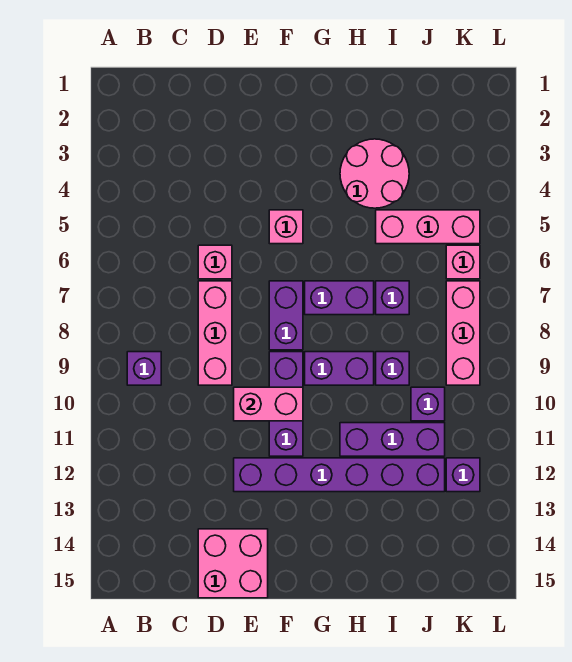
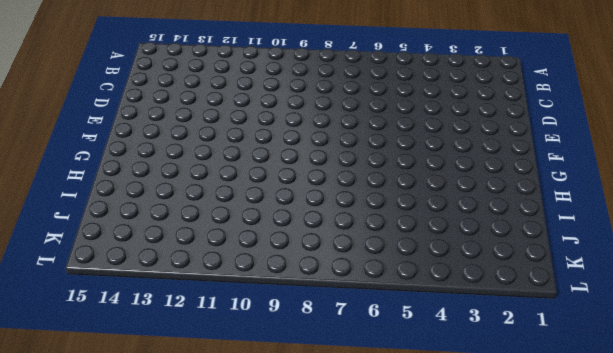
none -> purple 1x1 brick [127,352,161,385]
none -> pink 1x1 brick [198,245,232,279]
none -> pink 1x3 brick [198,281,232,385]

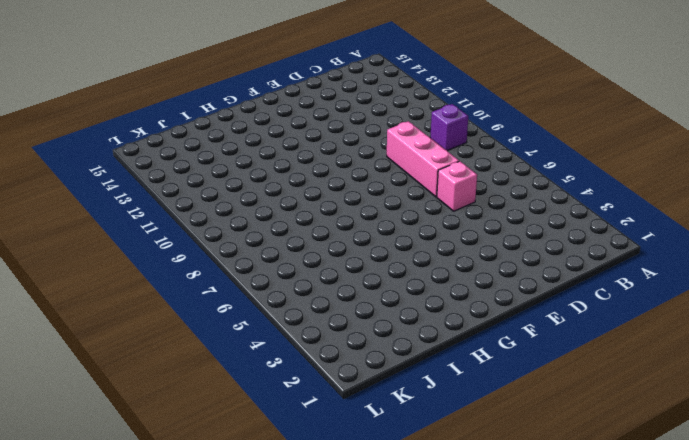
none -> pink 2x2 brick [198,529,268,598]
none -> purple 1x6 brick [234,458,445,492]
none -> pink 1x1 brick [269,210,303,244]

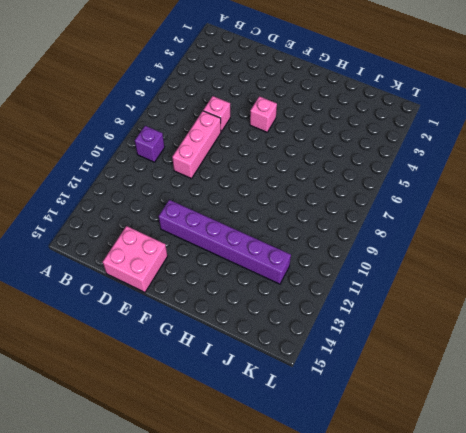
none -> purple 1x2 brick [269,281,303,350]
none -> purple 1x3 brick [269,352,303,456]
none -> purple 1x2 brick [305,281,374,315]

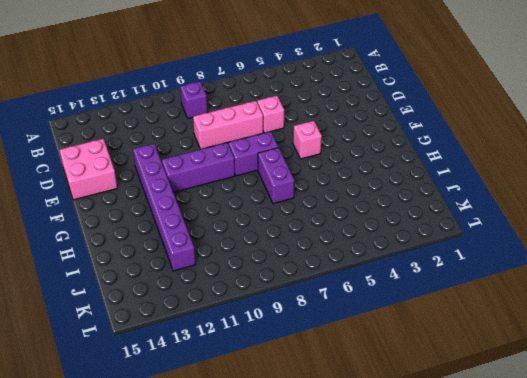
none -> purple 1x2 brick [305,352,374,385]
none -> pink 2x2 round brick [340,139,409,208]
none -> purple 1x3 brick [340,423,445,456]

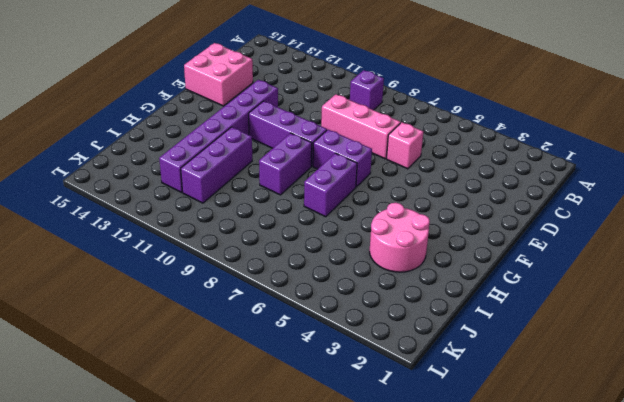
none -> pink 1x1 brick [269,210,303,244]
none -> pink 1x3 brick [376,210,480,244]
none -> purple 1x1 brick [376,281,409,315]

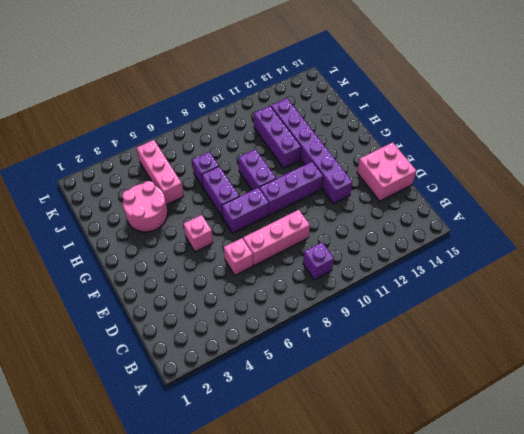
none -> purple 1x1 brick [376,352,409,385]
none -> purple 1x1 brick [411,387,445,421]
none -> pink 1x1 brick [446,245,480,279]

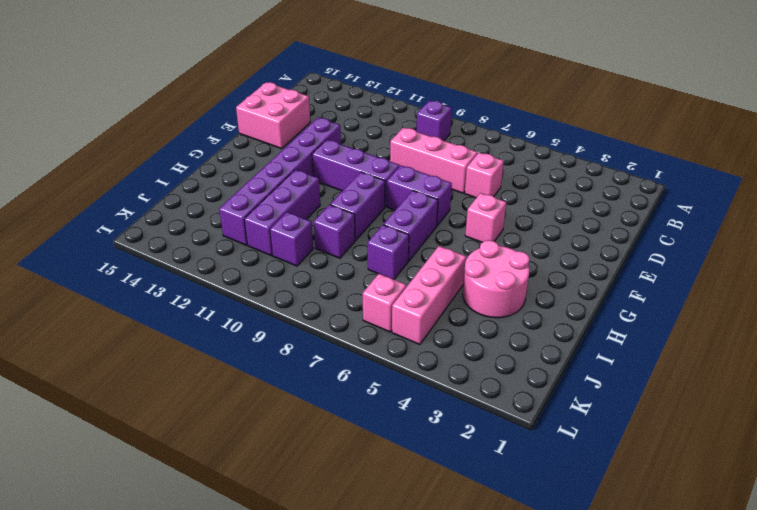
none -> pink 1x3 brick [446,281,480,385]
none -> purple 1x1 brick [446,458,480,492]
none -> pink 1x2 brick [234,387,303,421]

